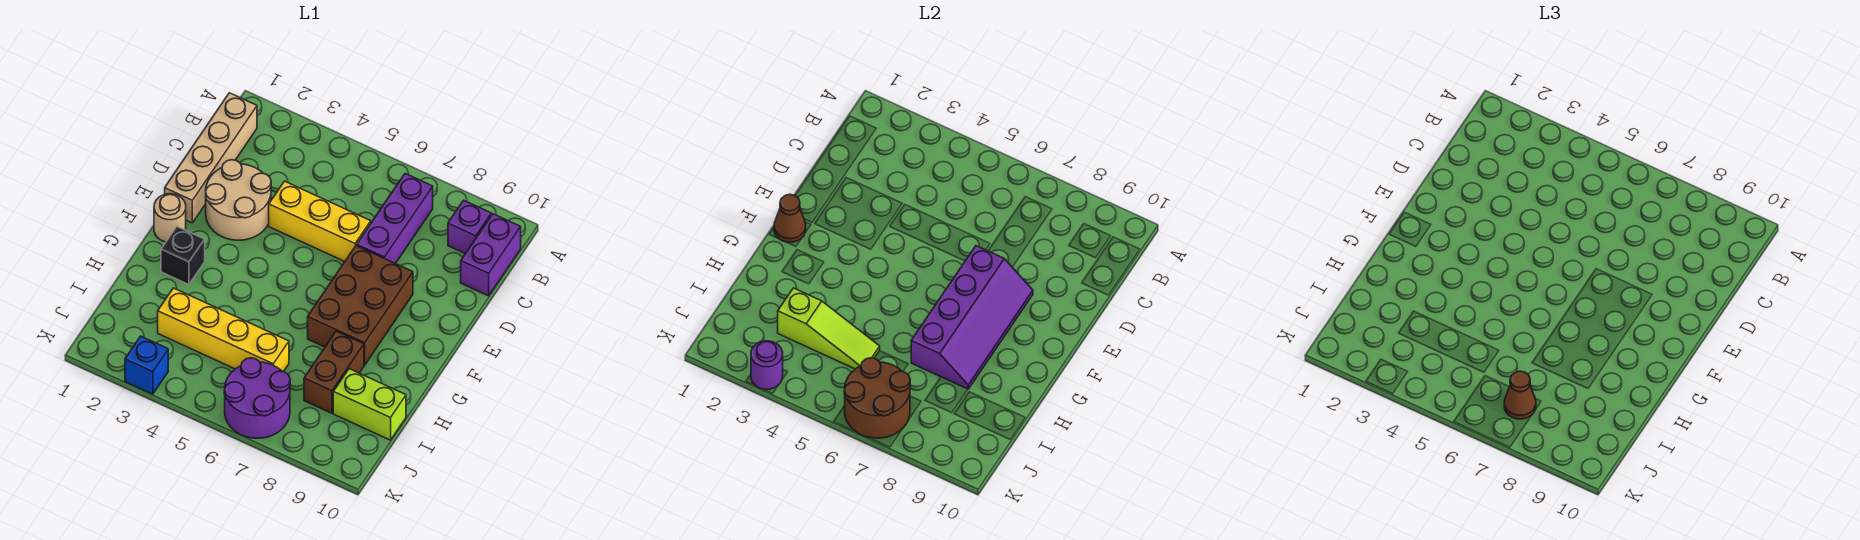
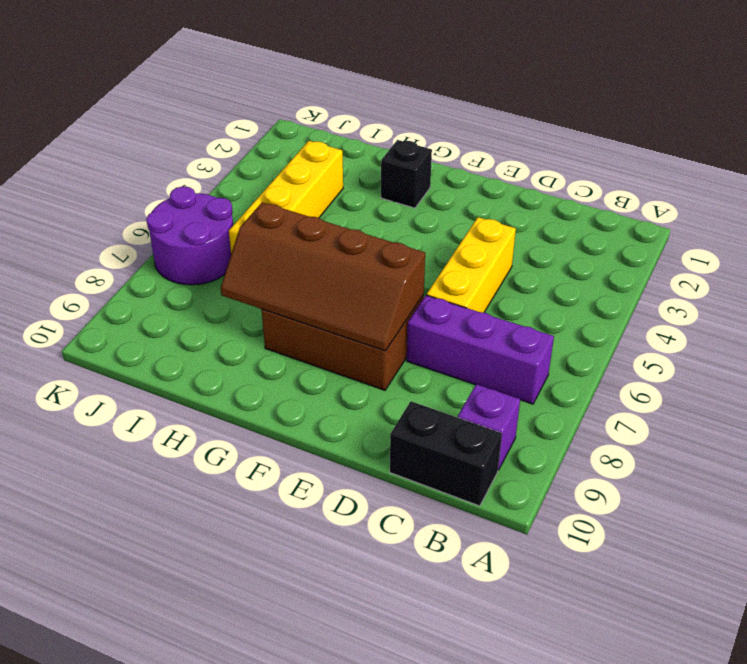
black 1x2 brick [390,401,502,506] -> purple 1x2 brick [461,214,521,296]
brown 2x4 slope [221,202,425,351] -> purple 2x4 slope [911,246,1033,389]
none -> tan 1x4 brick [165,93,257,223]
none -> tan 2x2 round brick [206,160,271,240]
none -> tan 1x1 round brick [154,194,186,242]

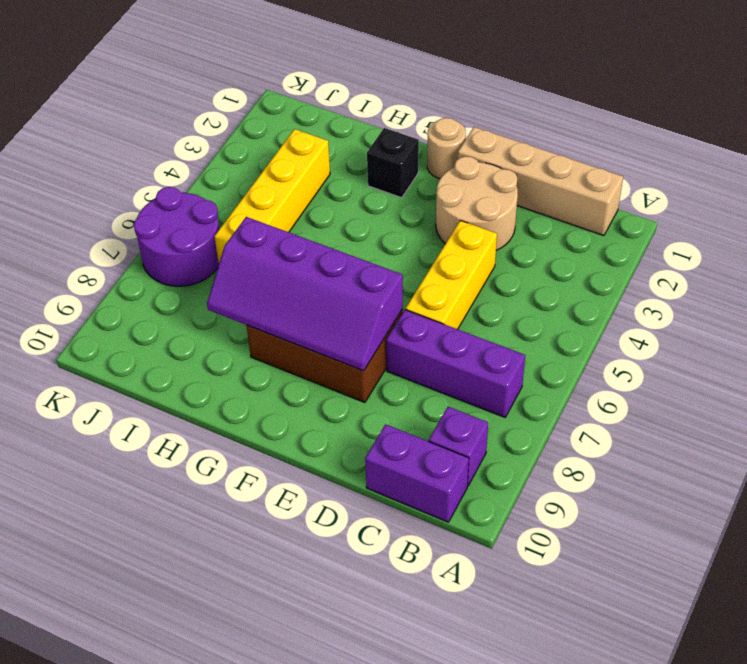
none -> brown 1x2 brick [304,331,364,413]
none -> lime 1x2 brick [333,369,406,440]
none -> blue 1x1 brick [125,336,168,394]

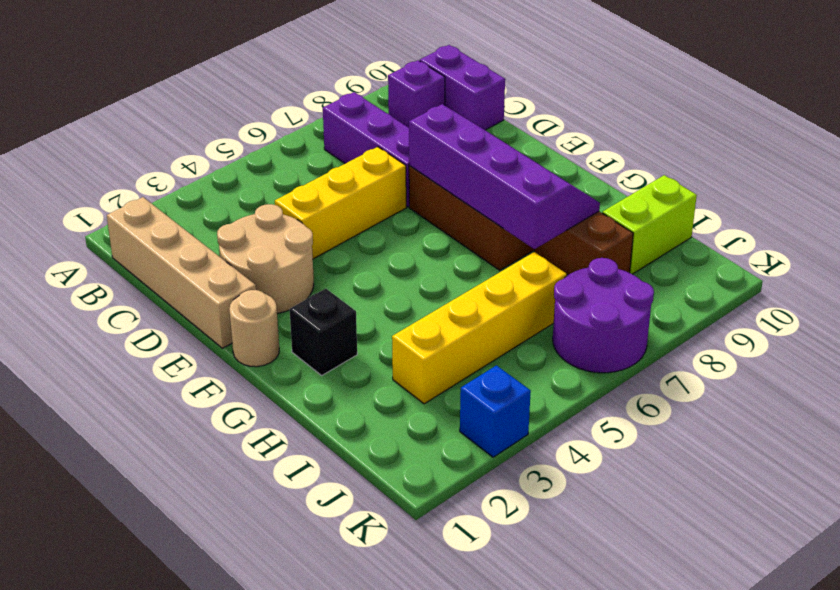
none -> brown 1x1 cone [774,194,806,242]
none -> lime 1x3 slope [778,288,880,369]
none -> brown 2x2 round brick [844,358,910,438]

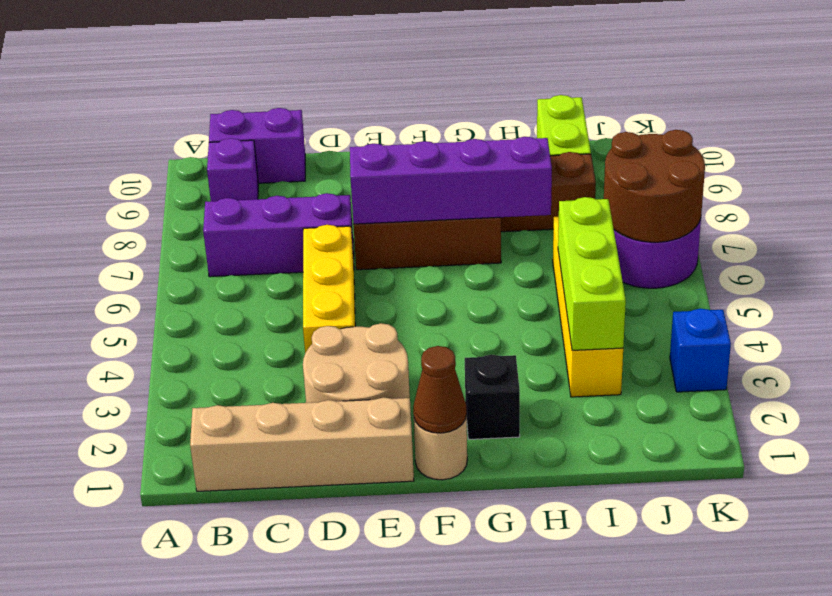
lime 1x3 brick [558,197,626,350] -> lime 1x3 slope [778,288,880,369]
none -> purple 1x1 round brick [751,341,783,389]
none -> brown 1x1 cone [1504,371,1536,419]

